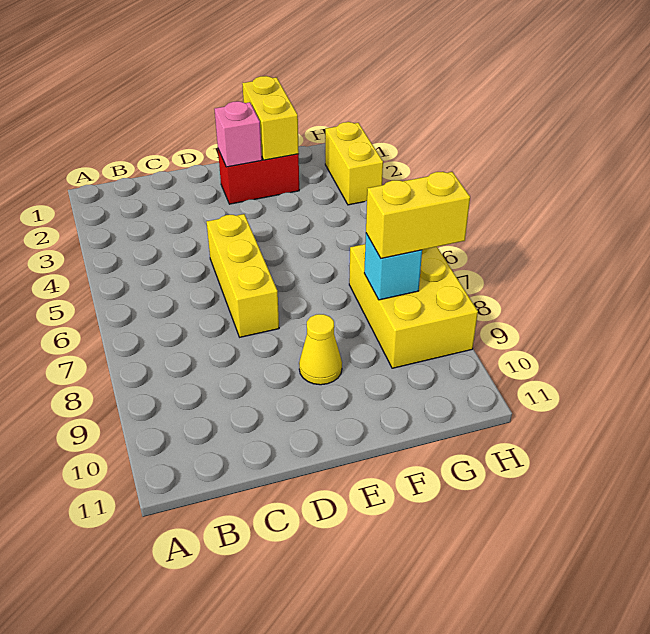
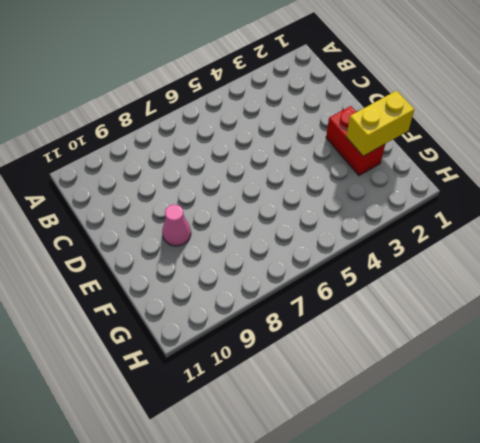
pink 1x1 cone [162,204,191,246] -> yellow 1x1 cone [299,314,342,385]
none -> yellow 1x3 brick [207,214,279,337]
none -> yellow 2x3 brick [349,244,478,368]

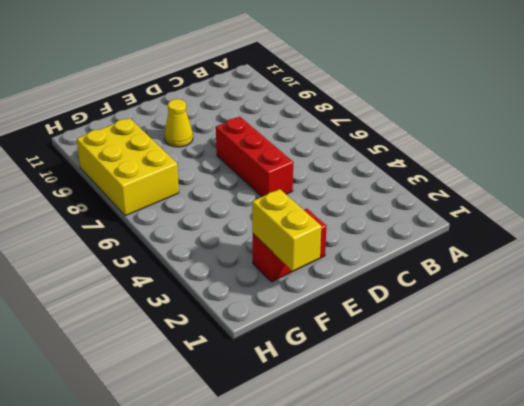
red 1x3 brick [216,117,293,197] -> yellow 1x3 brick [207,214,279,337]
none -> yellow 1x2 brick [325,122,383,205]
none -> pink 1x1 brick [214,101,262,167]

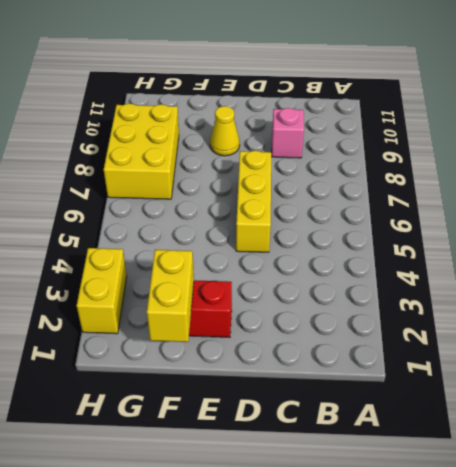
pink 1x1 brick [272,108,304,158] -> pink 1x1 brick moved to [214,101,262,167]
none -> cyan 1x1 brick [364,233,422,300]
none -> yellow 1x2 brick [366,172,470,258]

